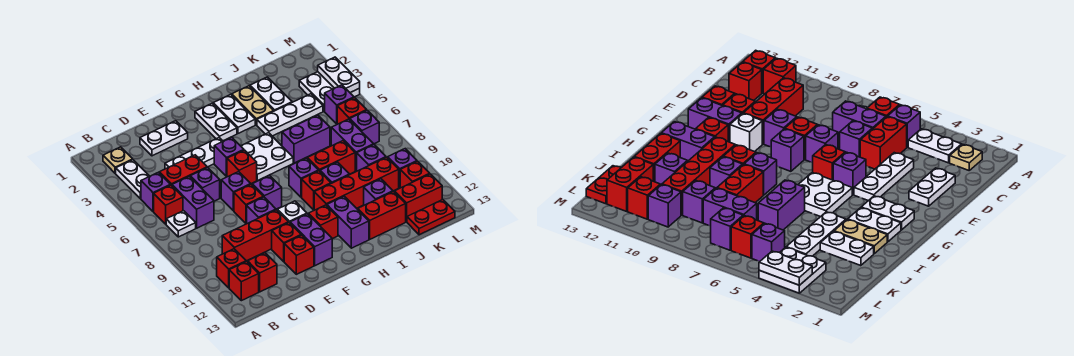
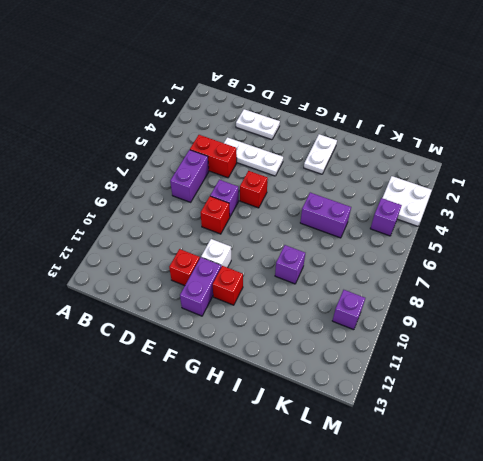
none -> tan 1x1 plate [103,147,133,173]
none -> white 1x2 plate [116,160,149,199]
none -> purple 1x1 brick [141,172,170,211]
none -> red 1x1 brick [154,185,183,224]

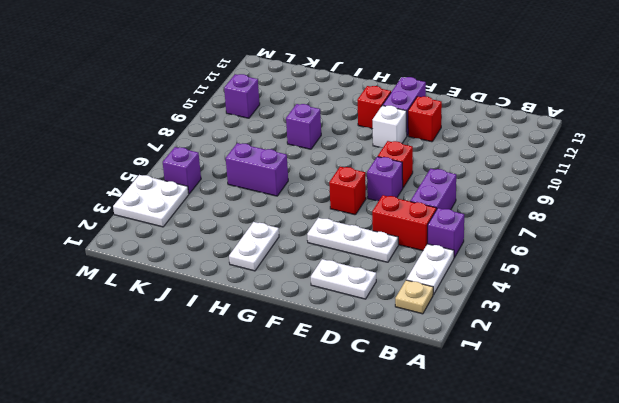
none -> red 1x1 brick [154,185,183,224]
none -> white 1x1 plate [166,211,196,237]
none -> red 1x1 brick [217,249,246,288]
none -> red 1x1 brick [229,261,259,301]

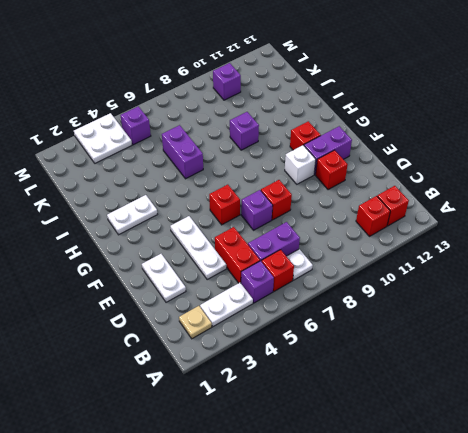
none -> red 1x3 brick [222,210,289,261]
none -> red 1x1 brick [248,253,277,292]
none -> purple 1x1 brick [190,167,220,201]
none -> purple 1x1 brick [247,197,276,224]

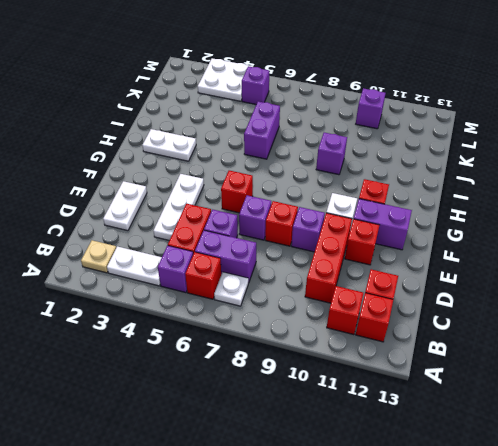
none -> red 1x1 brick [284,235,314,274]
none -> purple 1x1 brick [214,137,244,177]
none -> purple 1x1 brick [252,176,282,209]
none -> white 1x2 plate [195,103,237,141]

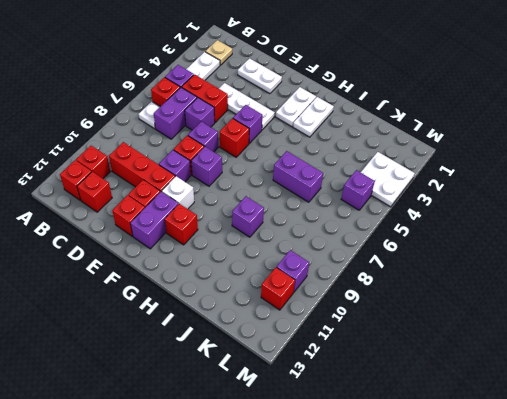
none -> white 2x2 plate [241,133,293,181]
none -> purple 1x1 brick [289,158,318,197]
none -> red 1x1 brick [302,171,331,210]
none -> red 1x4 brick [314,157,399,210]

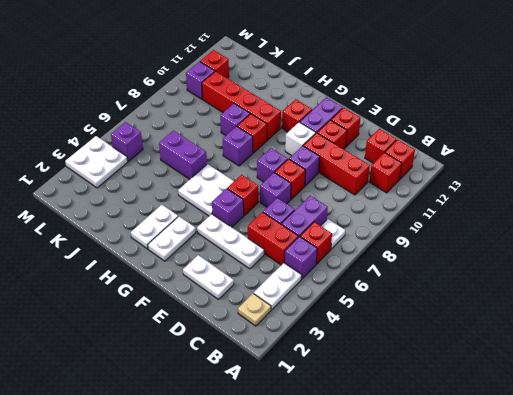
none -> purple 1x2 brick [327,196,369,248]
none -> tan 1x2 plate [232,86,273,125]
none -> white 1x3 plate [257,94,323,136]
none -> red 1x2 brick [307,141,355,174]

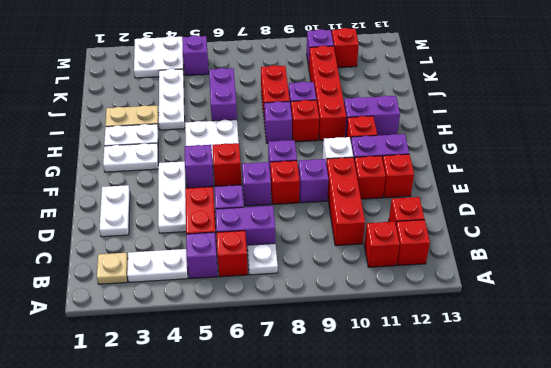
none -> red 1x2 brick [358,192,406,239]
none -> white 1x2 plate [250,77,292,111]
none -> purple 1x1 brick [364,179,393,205]
none -> purple 1x2 brick [331,119,374,171]

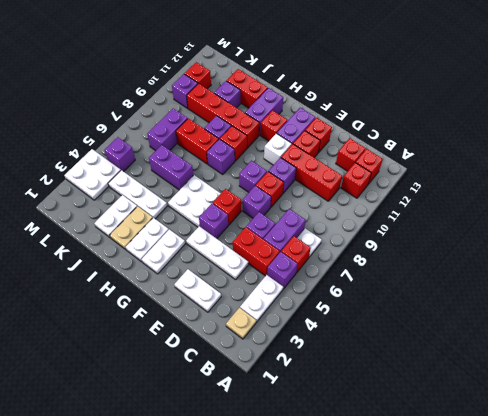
none -> purple 1x1 brick [357,145,386,171]
none -> red 1x2 brick [395,174,442,222]
none -> red 1x2 plate [407,200,455,235]
none -> red 1x1 brick [337,98,367,124]

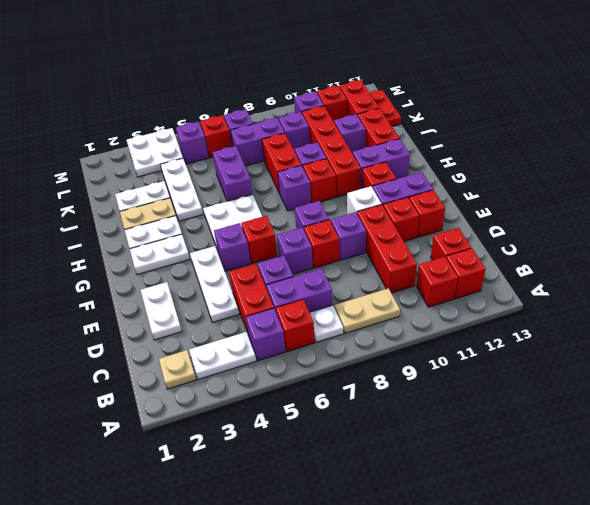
tan 1x2 plate [334,288,400,333] -> none
none -> white 1x2 plate [318,57,360,92]

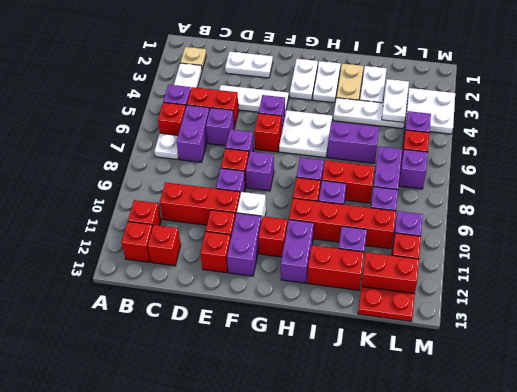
white 1x2 plate [382,79,409,122] -> white 1x2 plate moved to [318,57,360,92]

